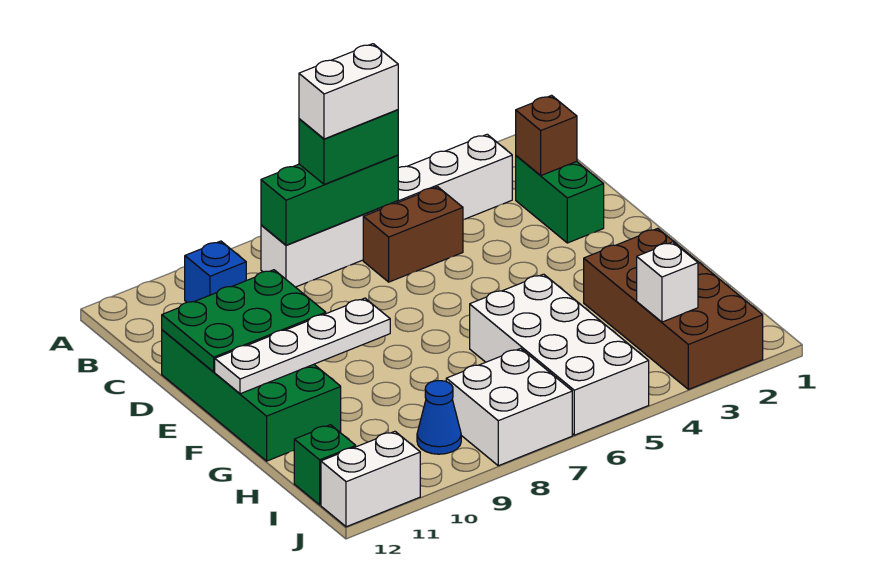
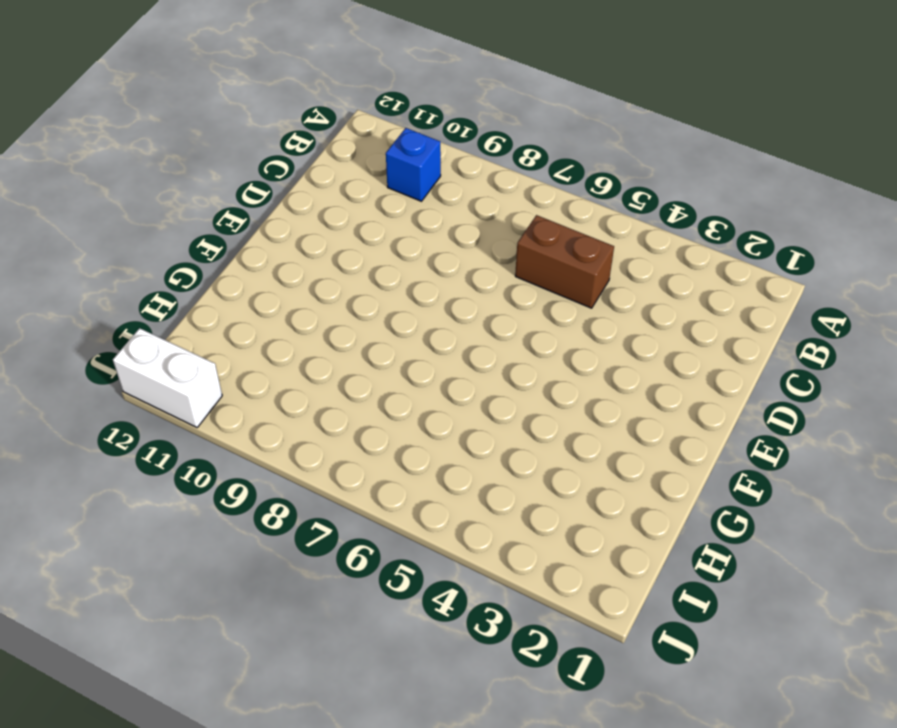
none -> white 1x6 brick [261,134,512,287]
none -> green 1x2 brick [516,156,604,243]
none -> green 2x4 brick [162,330,341,461]

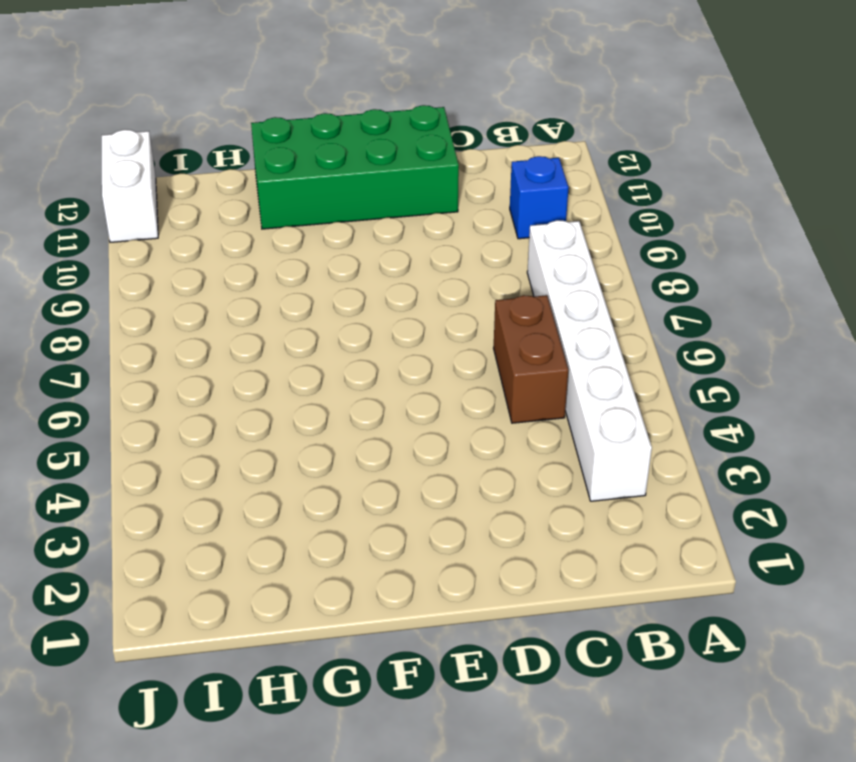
none -> green 1x2 brick [516,156,604,243]
none -> brown 2x4 brick [584,228,763,389]
none -> white 2x4 brick [470,274,649,435]

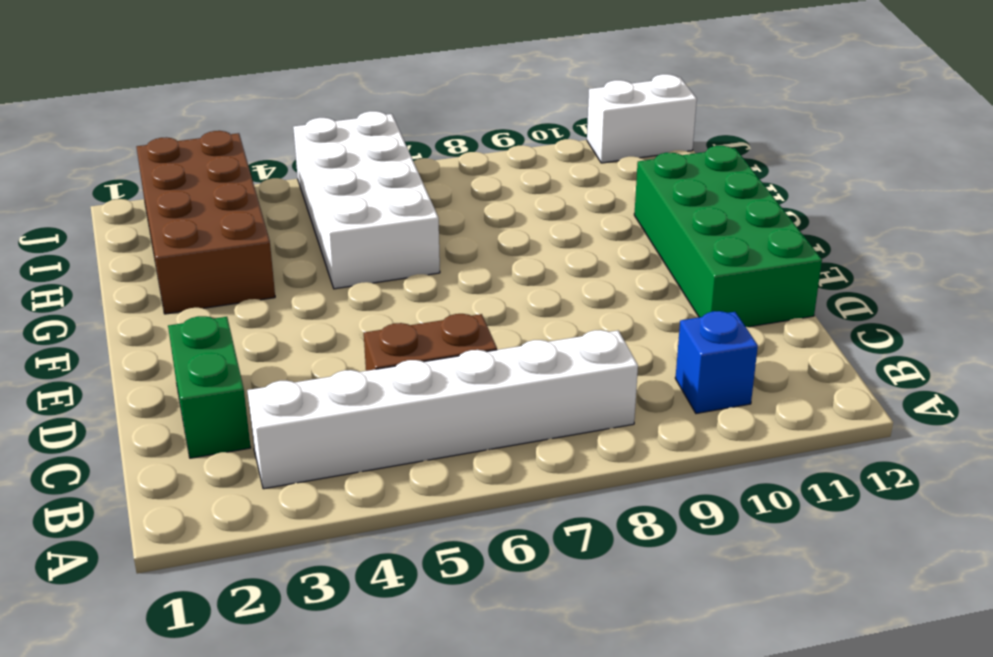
none -> white 2x2 brick [446,348,572,466]
none -> blue 1x1 cone [417,381,461,454]
none -> green 1x1 brick [294,425,356,505]

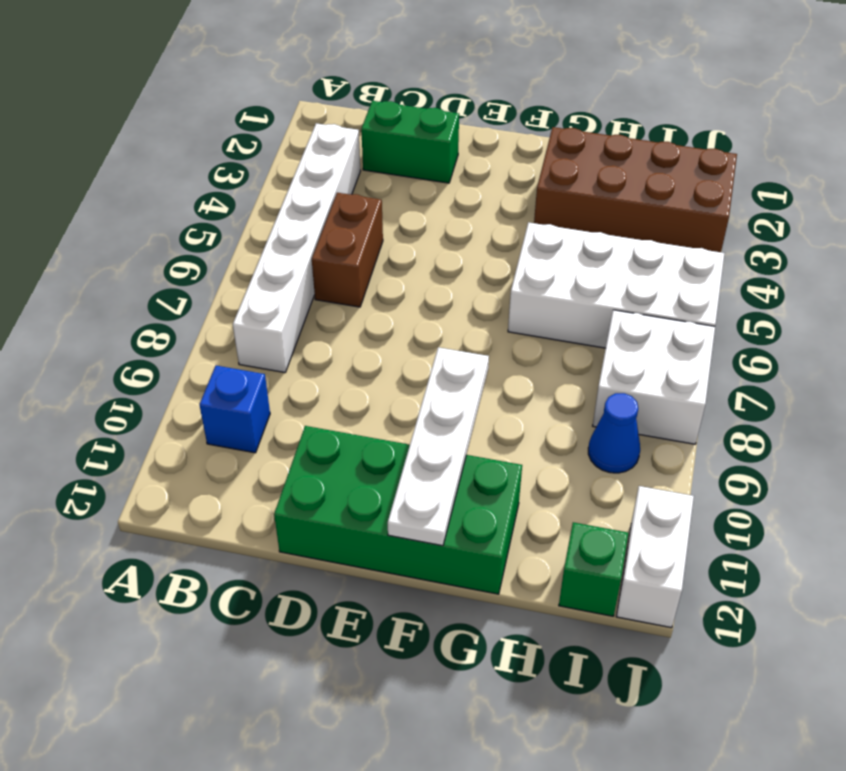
none -> green 1x3 brick [261,155,398,245]
none -> brown 1x1 brick [516,95,577,176]
none -> green 2x3 plate [162,270,326,372]

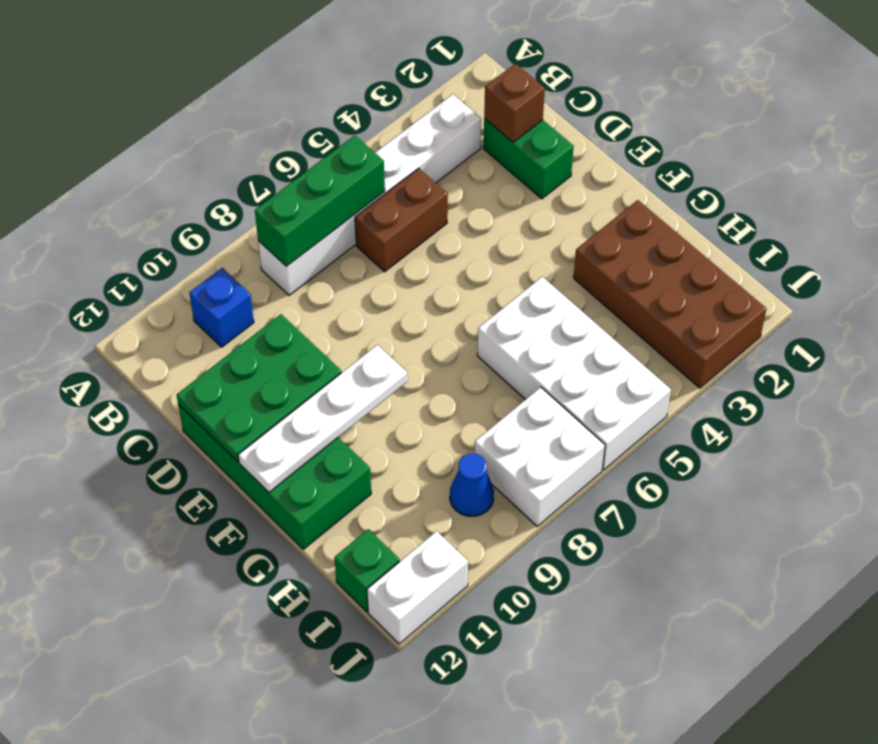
none -> white 1x1 brick [637,242,698,322]
none -> green 1x2 brick [299,110,398,184]
none -> white 1x2 brick [299,44,398,139]

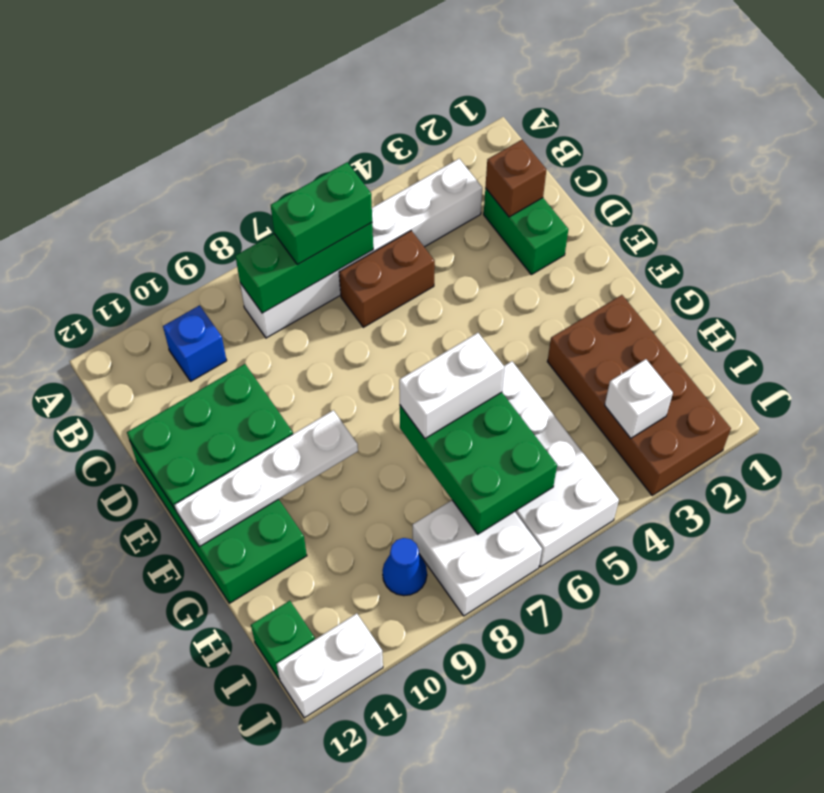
green 2x3 brick [400,392,557,534] -> none
white 1x2 brick [399,333,504,438] -> white 1x2 brick moved to [299,44,398,139]

